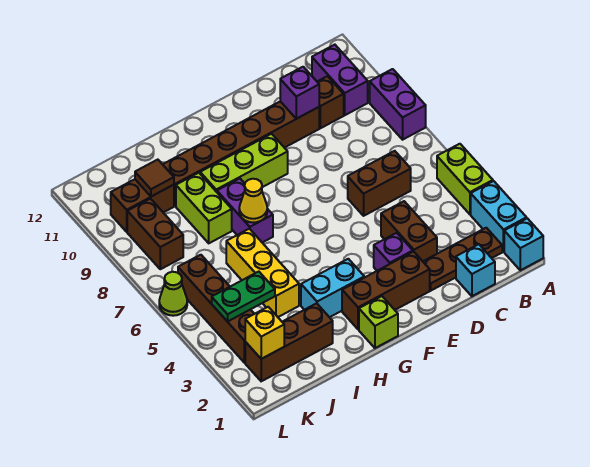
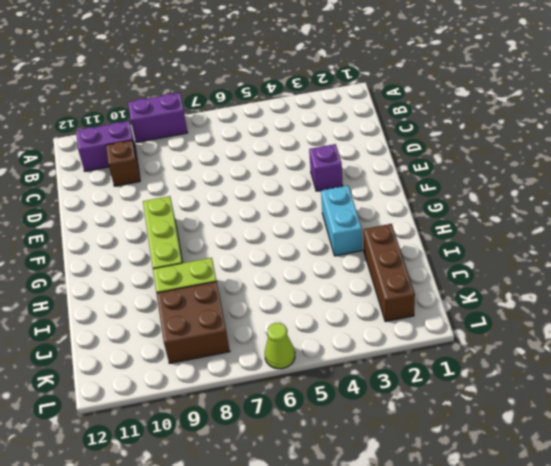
brown 2x2 brick [157,281,230,363] -> brown 1x2 brick [127,199,183,269]
none -> cyan 1x1 brick [504,218,543,270]
none -> cyan 1x2 brick [471,181,527,252]
none -> lime 1x2 brick [437,144,493,214]

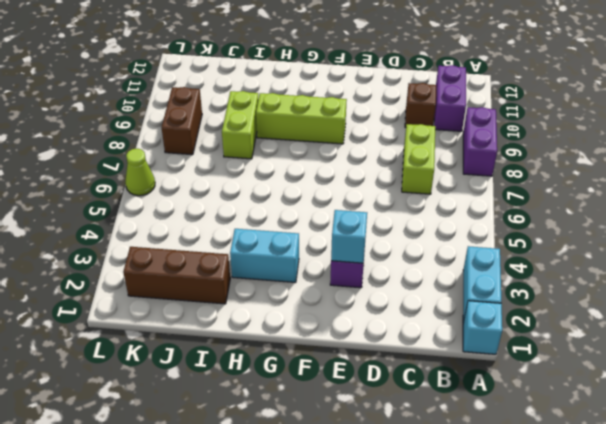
lime 1x2 brick [402,124,435,194] -> lime 1x2 brick moved to [437,144,493,214]
cyan 1x1 brick [331,210,367,263] -> cyan 1x1 brick moved to [456,244,495,296]
none -> brown 1x3 plate [423,228,502,290]
none -> brown 1x2 brick [348,151,411,216]
none -> brown 1x2 brick [381,201,437,261]

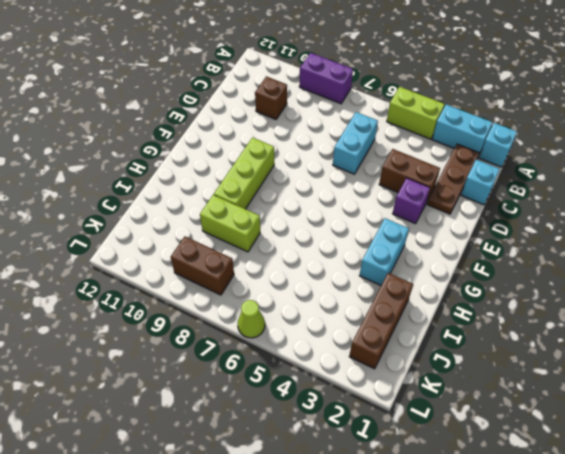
cyan 1x2 brick [333,112,378,174] -> brown 1x2 brick [348,151,411,216]
none -> purple 1x2 brick [312,45,368,115]
none -> brown 1x6 brick [163,101,319,206]
none -> brown 1x3 brick [342,252,430,330]

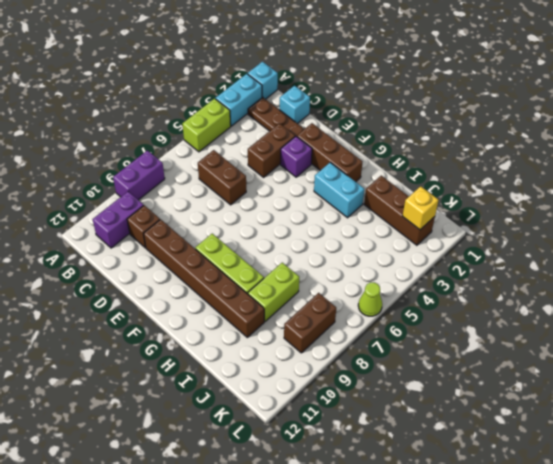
none -> lime 1x1 brick [359,296,398,348]
none -> purple 1x2 brick [217,179,273,243]
none -> yellow 1x3 brick [226,229,299,317]

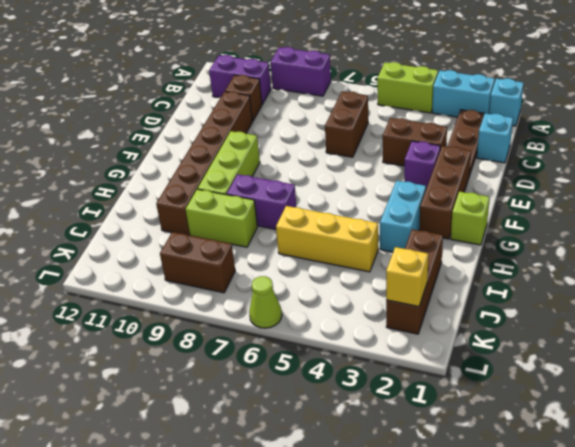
none -> brown 1x2 brick [111,179,174,232]
none -> brown 1x4 brick [178,255,254,363]
none -> purple 1x1 brick [280,67,319,119]

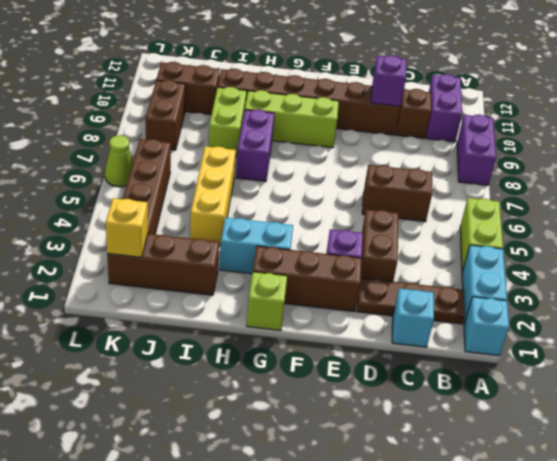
none -> yellow 1x1 cone [239,179,267,223]
none -> green 1x2 plate [212,272,275,322]
none -> brown 1x1 tile [135,160,174,196]

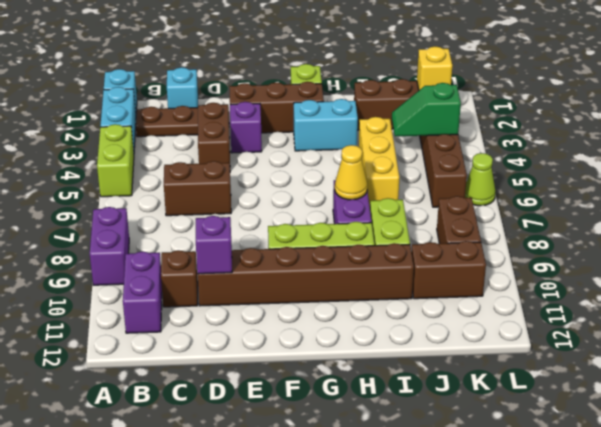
green 1x2 slope [392,83,461,136] -> green 1x2 plate [212,272,275,322]
none -> brown 1x1 tile [135,160,174,196]

